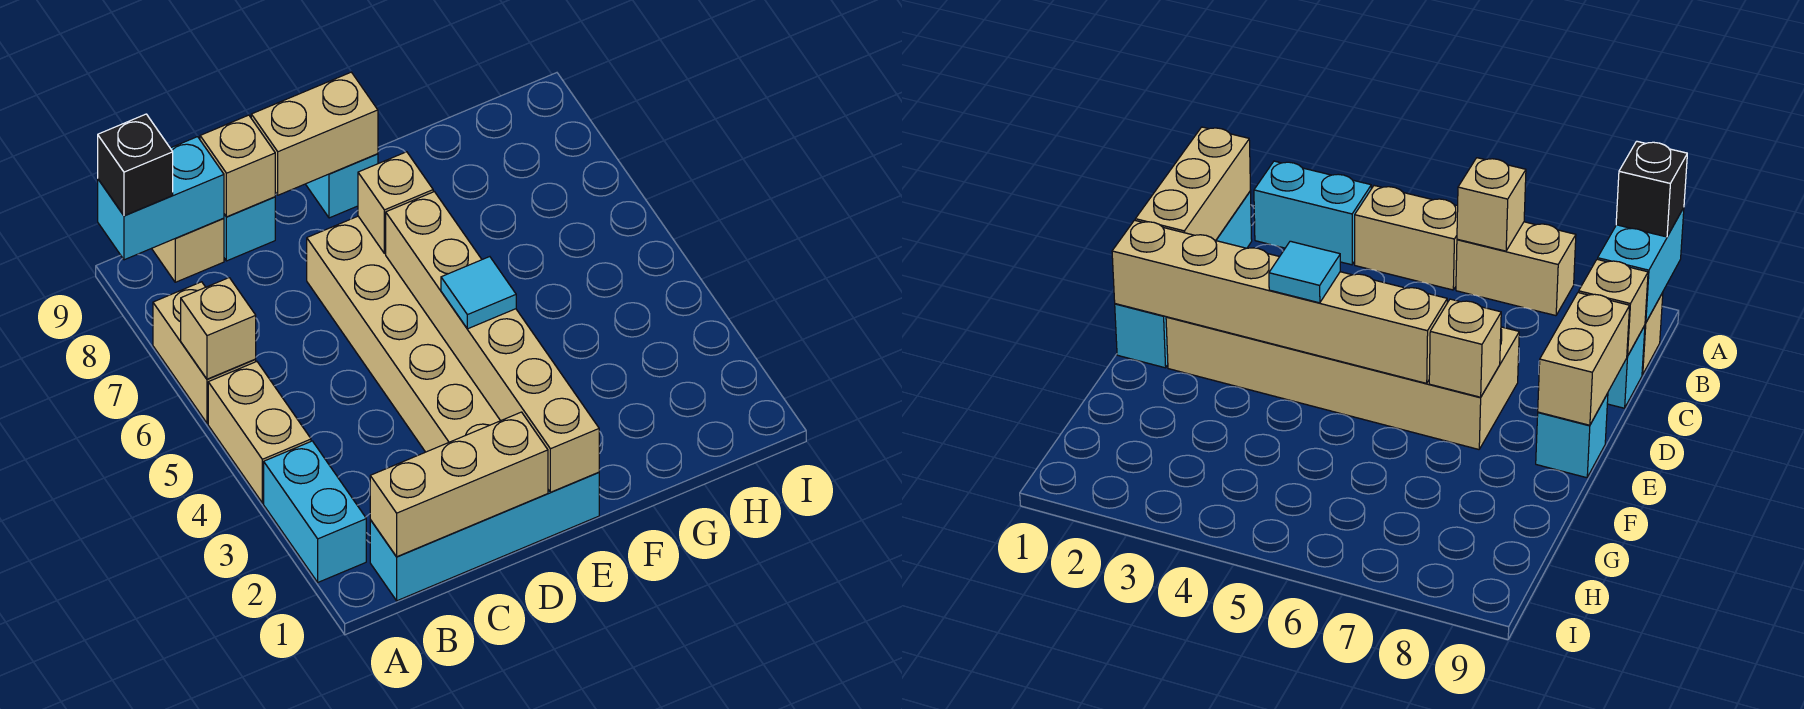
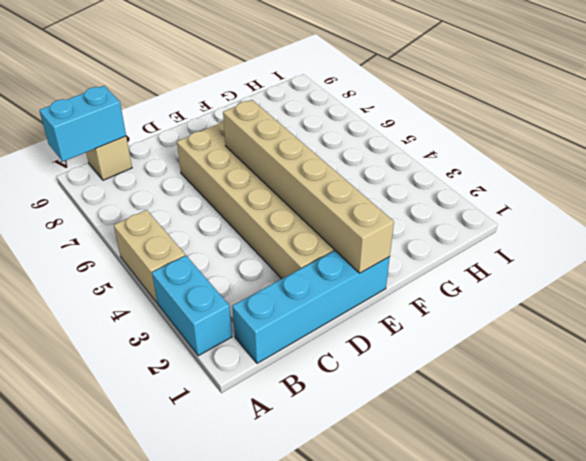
none -> tan 1x2 brick [153,282,256,423]
none -> cyan 1x1 brick [224,197,275,261]
none -> cyan 1x1 brick [306,154,378,218]

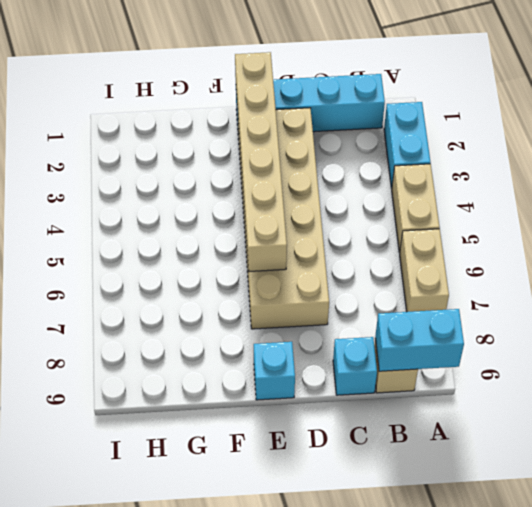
none -> tan 1x1 brick [181,278,256,379]
none -> tan 1x3 brick [370,412,548,557]
none -> tan 1x1 brick [200,115,275,217]

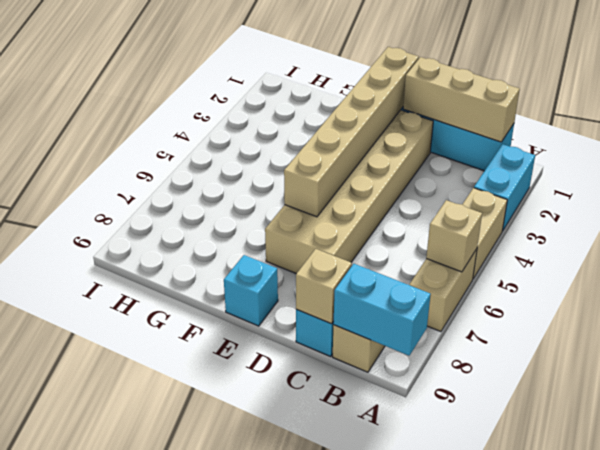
none -> tan 1x2 brick [251,72,378,195]
none -> tan 1x1 brick [358,152,433,253]
none -> black 1x1 brick [98,114,173,216]

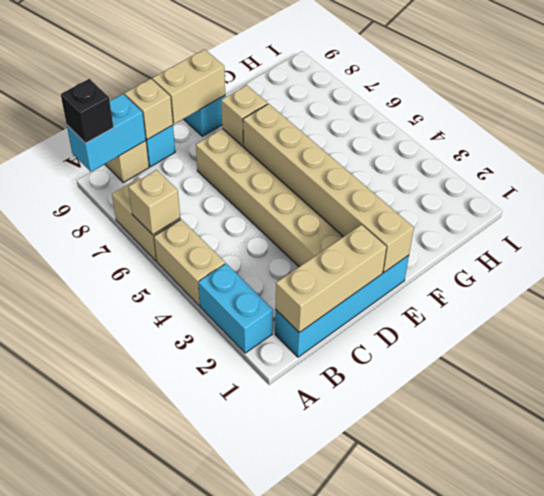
none -> cyan 1x1 tile [441,257,516,329]

